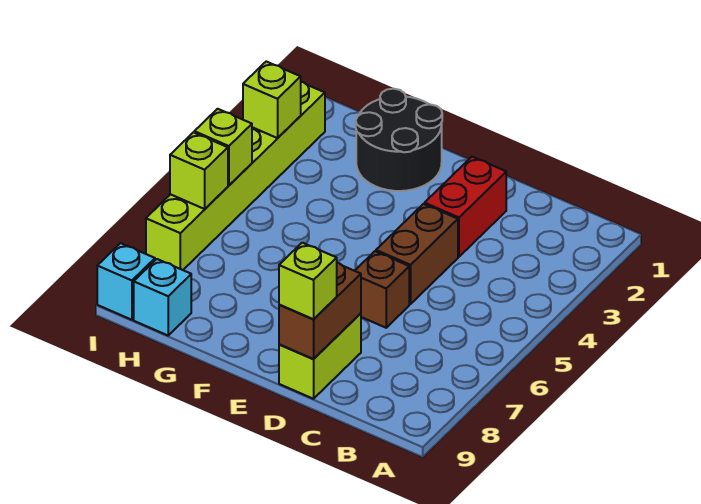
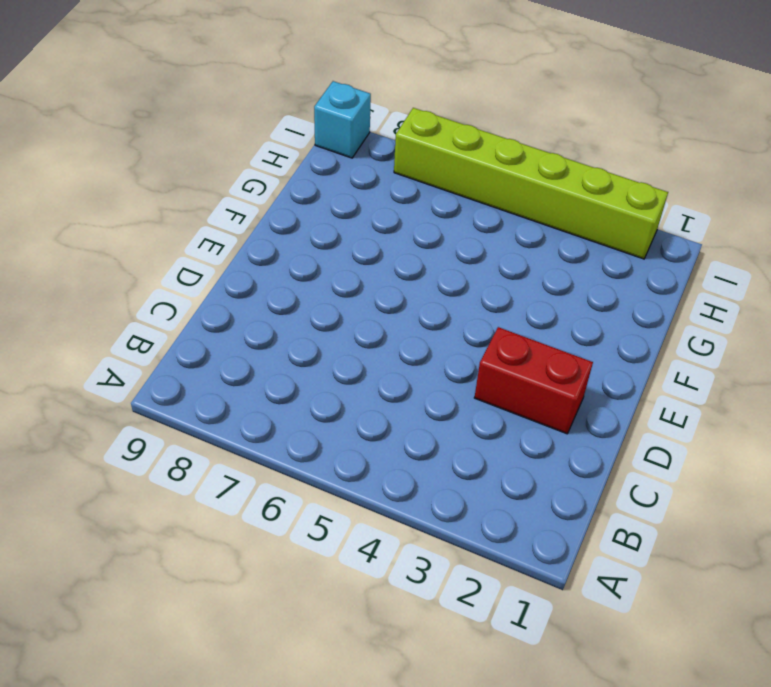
none -> brown 1x2 brick [376,204,458,304]
none -> brown 1x1 brick [355,251,409,328]
none -> lime 1x2 brick [279,313,361,399]

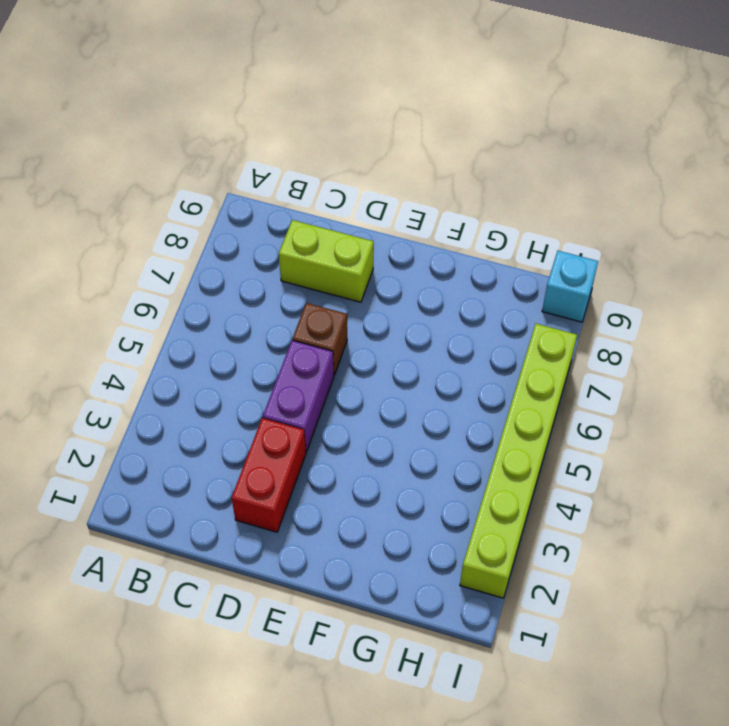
lime 1x2 brick [279,220,374,302] -> lime 1x2 brick turned to [279,313,361,399]
purple 1x2 brick [263,340,334,452] -> brown 1x2 brick [376,204,458,304]
none -> black 2x2 round brick [356,89,442,191]
none -> cyan 1x1 brick [134,259,191,335]
none -> brown 1x2 brick [279,263,361,359]

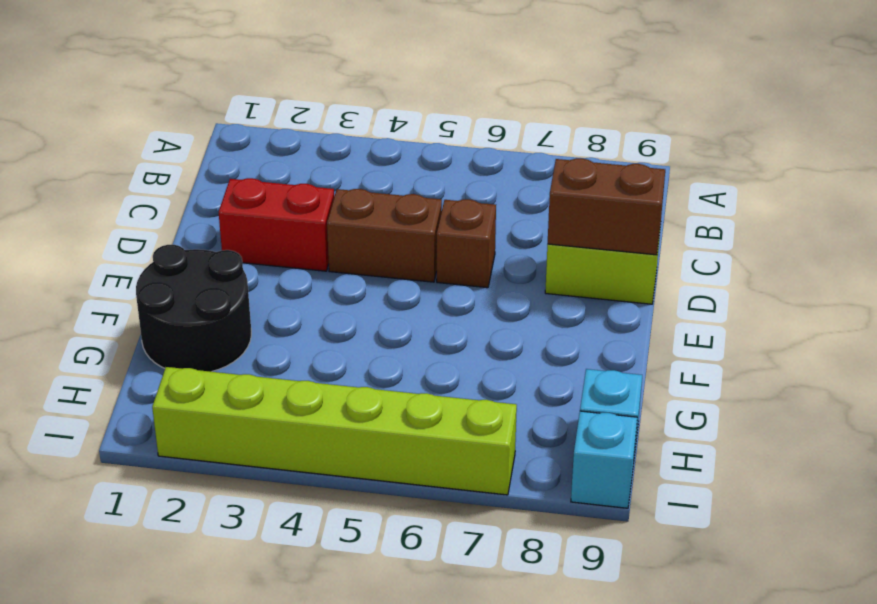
none -> lime 1x1 brick [243,62,301,138]
none -> lime 1x1 brick [194,109,252,185]
none -> lime 1x1 brick [170,132,228,209]

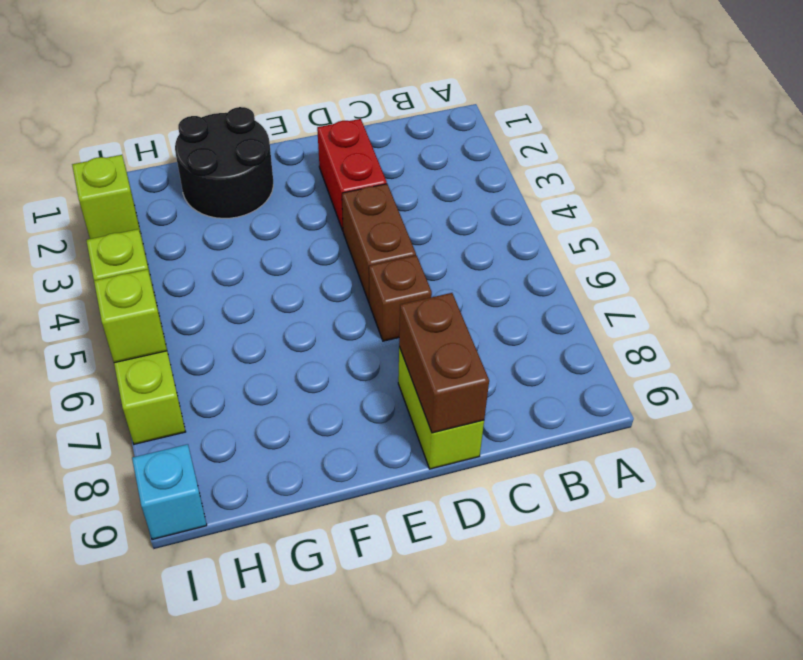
none -> cyan 1x1 brick [134,259,191,335]
none -> lime 1x1 brick [279,243,337,319]

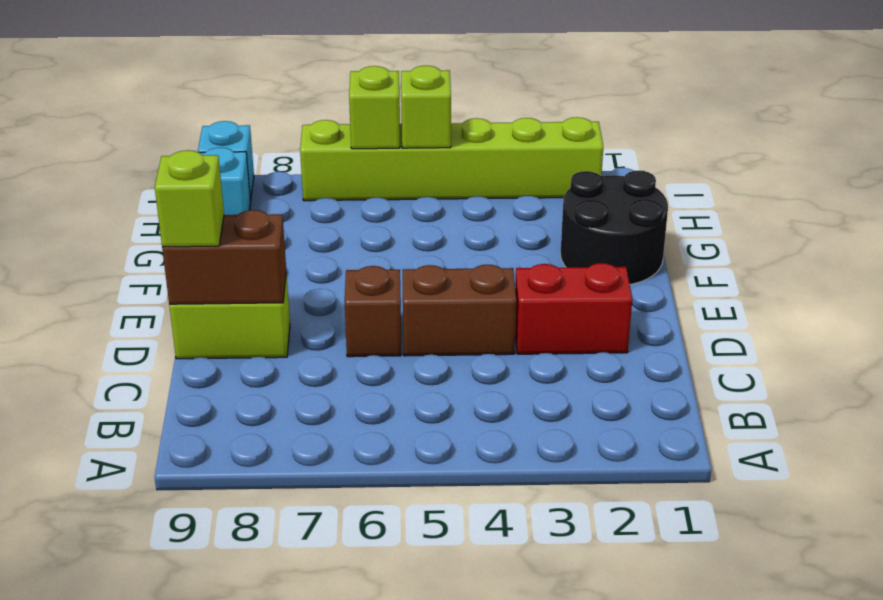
none -> lime 1x1 brick [243,62,301,138]

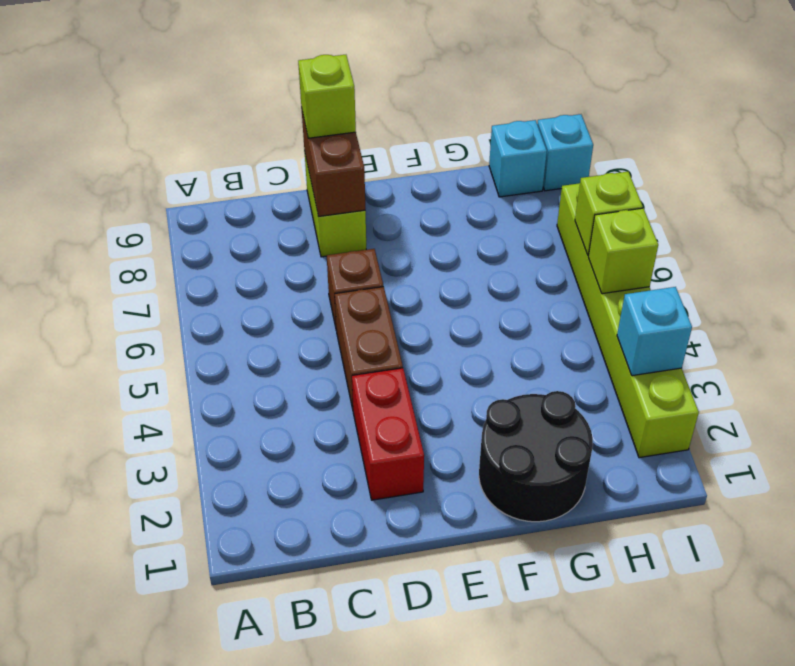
cyan 1x1 brick [617,287,692,376] -> lime 1x1 brick [243,62,301,138]

